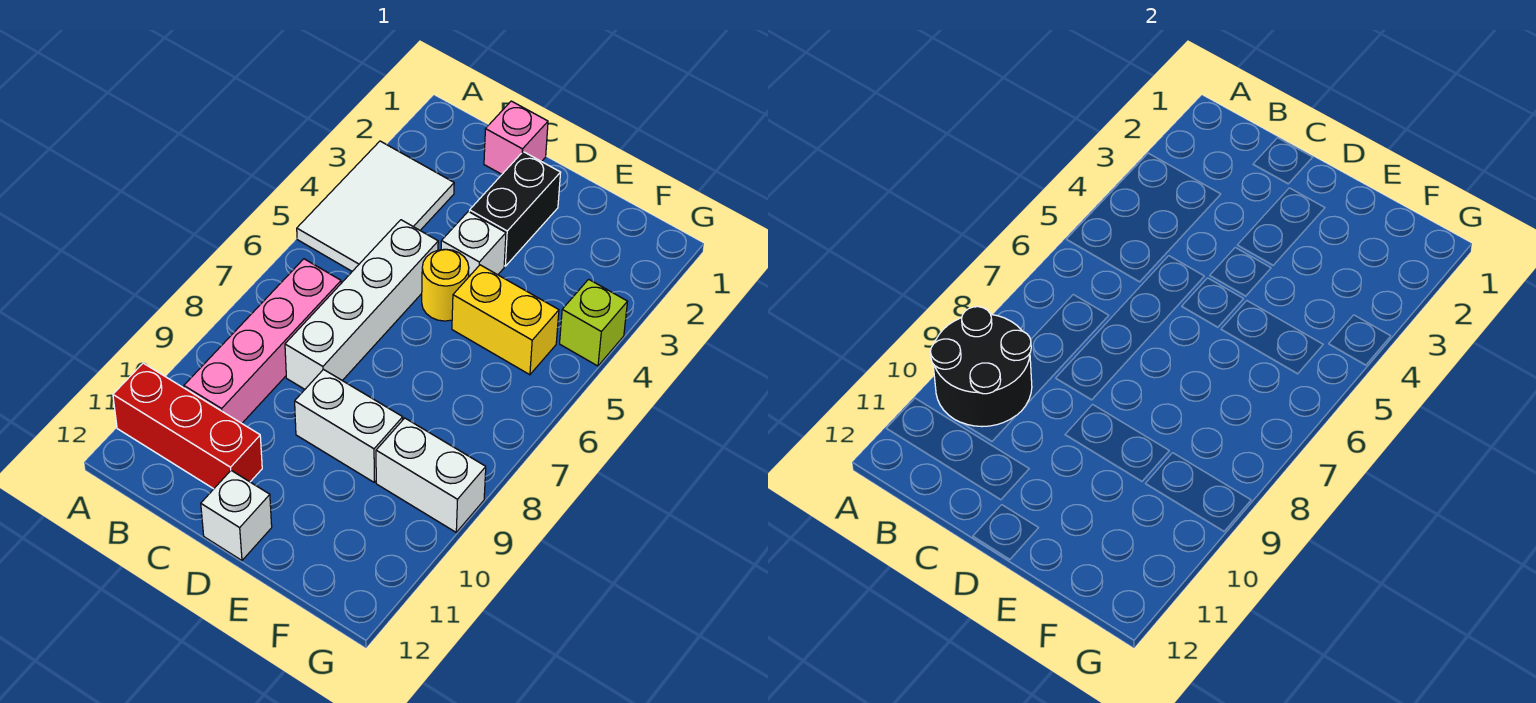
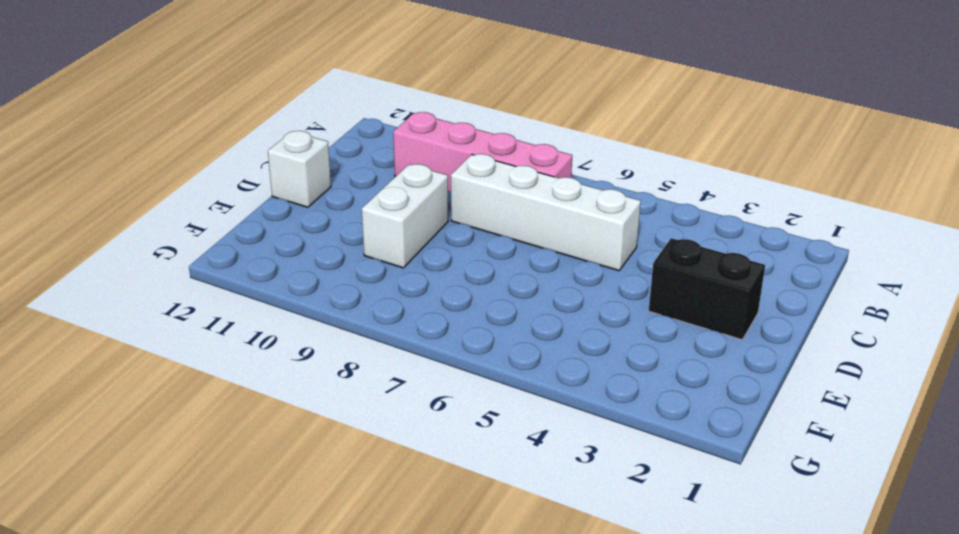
none -> white 2x3 tile [297,141,454,271]
none -> red 1x3 brick [113,363,262,489]
none -> pink 1x1 brick [484,101,548,174]

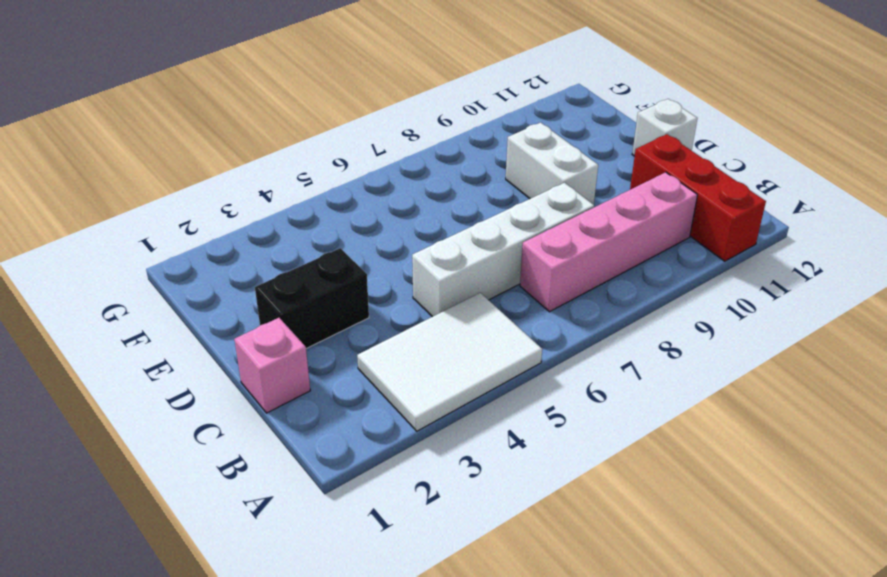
none -> white 1x1 brick [441,212,506,276]
none -> yellow 1x1 round brick [422,249,469,321]
none -> yellow 1x2 brick [452,265,559,375]

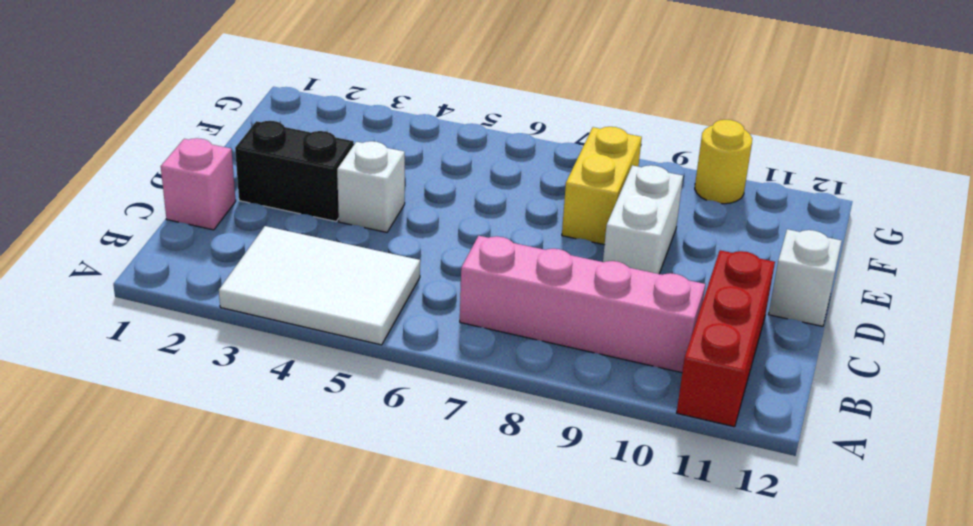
yellow 1x2 brick [562,127,642,245] -> yellow 1x2 brick moved to [452,265,559,375]
yellow 1x1 round brick [695,120,752,204] -> yellow 1x1 round brick moved to [422,249,469,321]
none -> white 1x4 brick [285,220,438,389]
none -> white 1x2 brick [376,418,486,532]
none -> lime 1x1 brick [560,279,627,366]

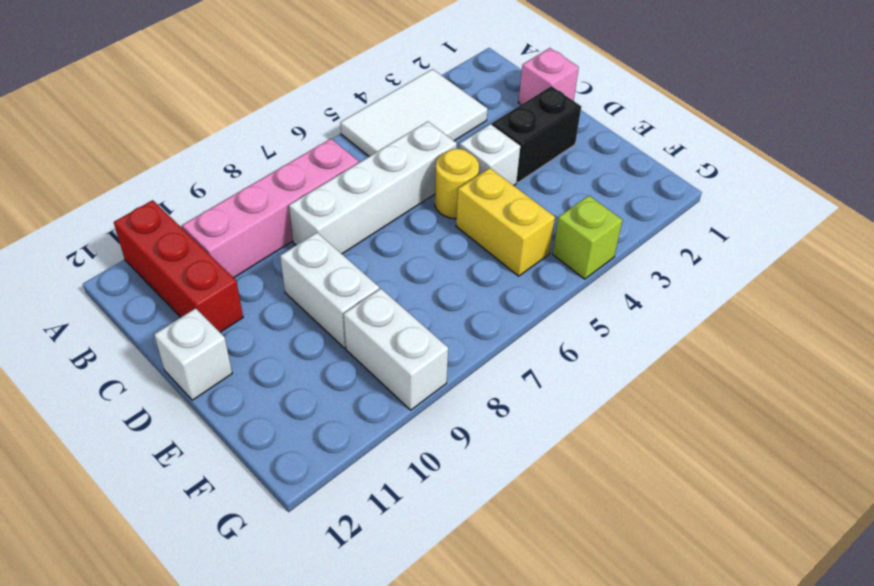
none -> black 2x2 round brick [930,307,1032,427]

